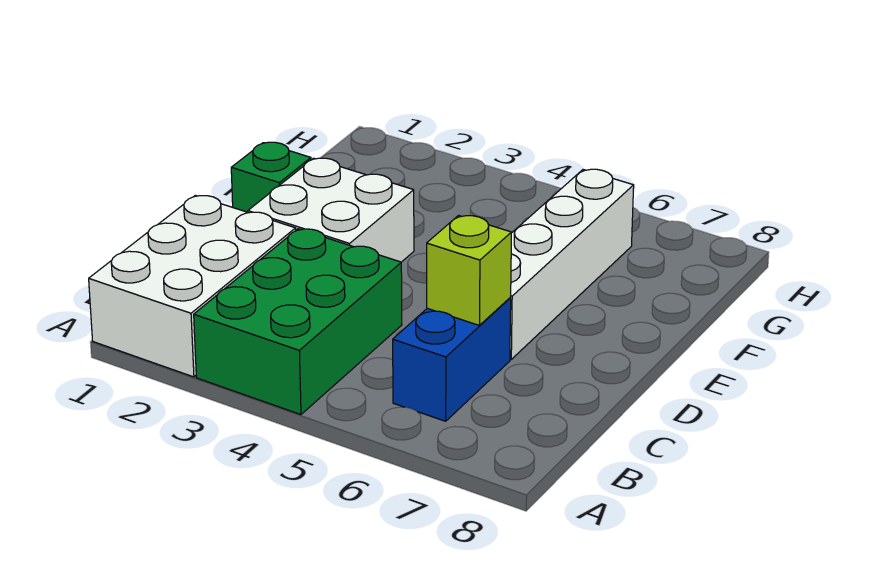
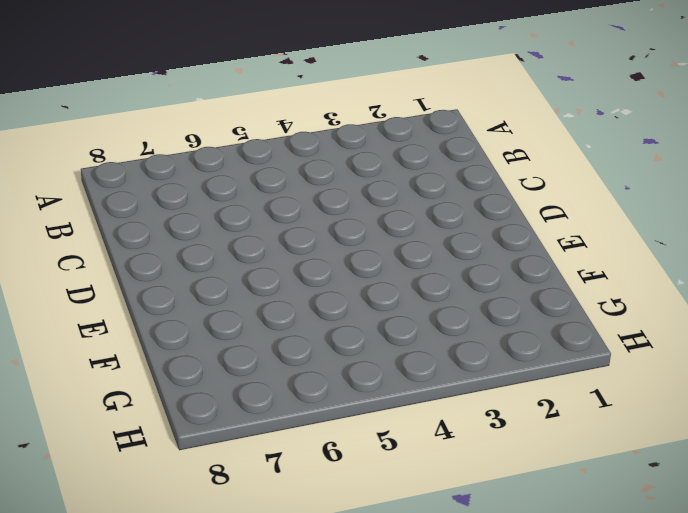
none -> white 2x3 brick [89,195,296,377]
none -> green 2x3 brick [194,229,402,415]

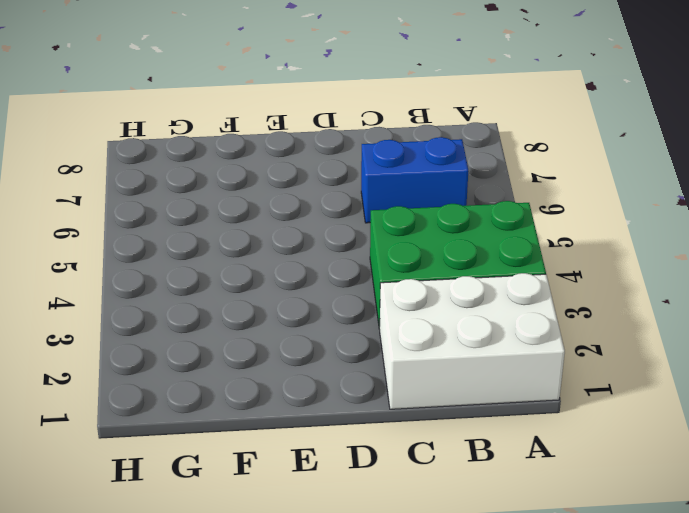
none -> white 2x2 brick [248,158,414,262]
none -> white 1x4 brick [510,169,634,359]

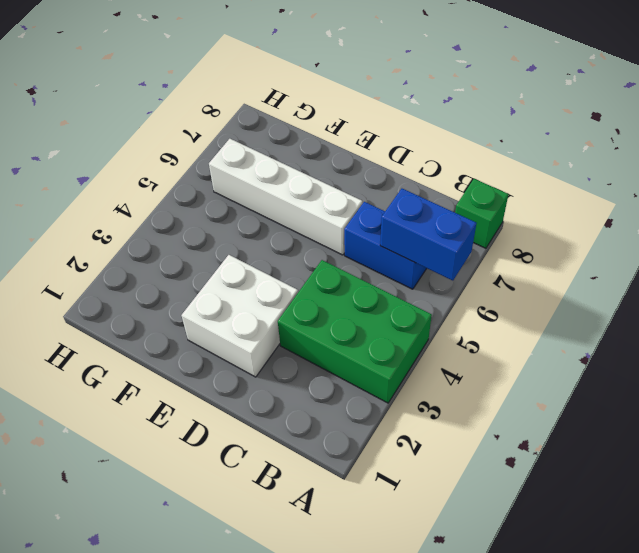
blue 1x2 brick [380,189,476,281] -> none
green 1x1 brick [455,179,508,248] -> green 1x1 brick moved to [231,142,311,212]
none -> white 2x3 brick [89,195,296,377]
none -> lime 1x1 brick [427,215,512,325]

